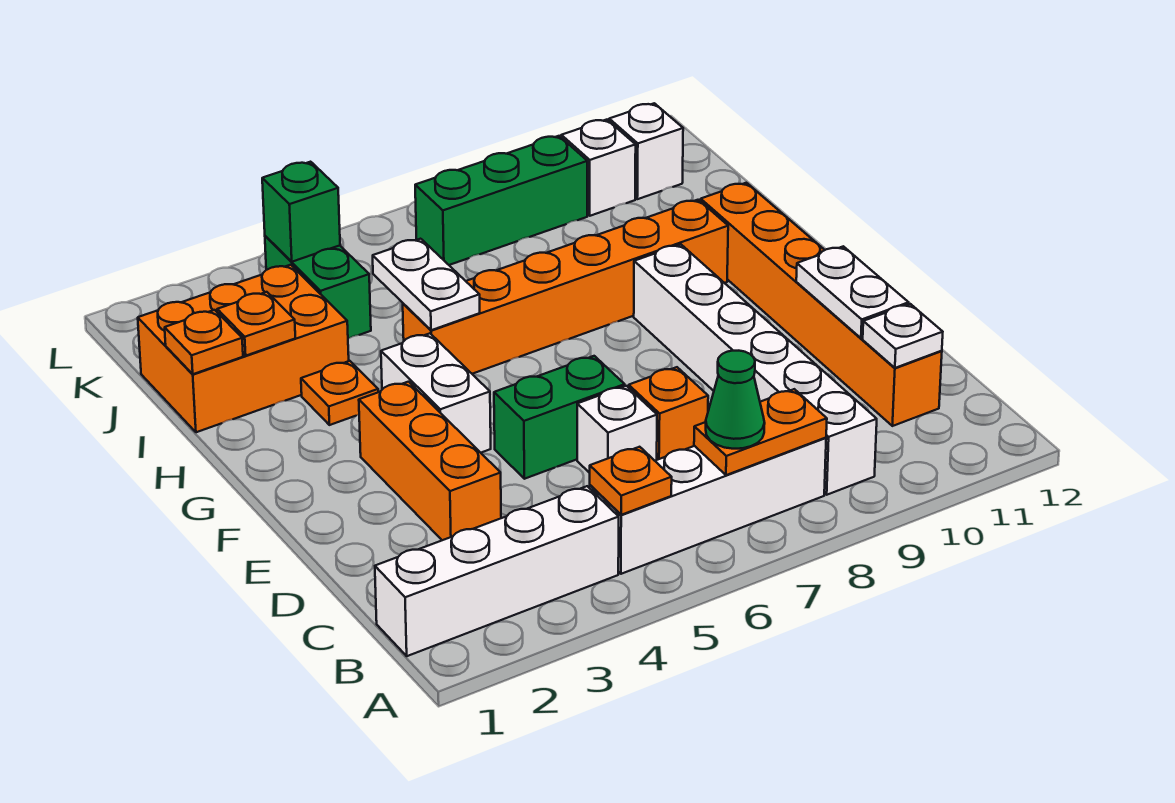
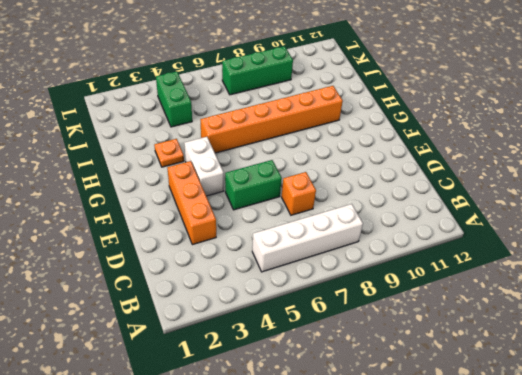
none -> white 1x4 brick [375,486,619,656]
none -> white 1x6 brick [634,244,877,495]
none -> orange 1x6 brick [701,183,942,426]

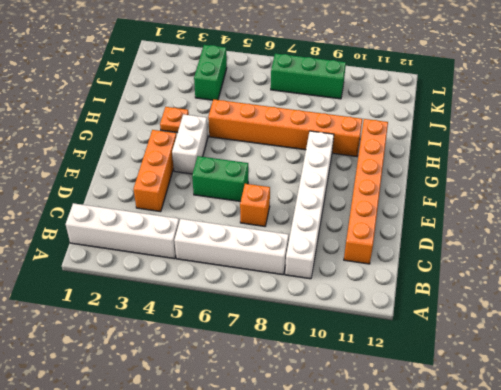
none -> white 1x1 brick [577,386,657,473]
none -> orange 2x3 brick [138,265,349,432]
none -> white 1x1 brick [561,120,636,216]

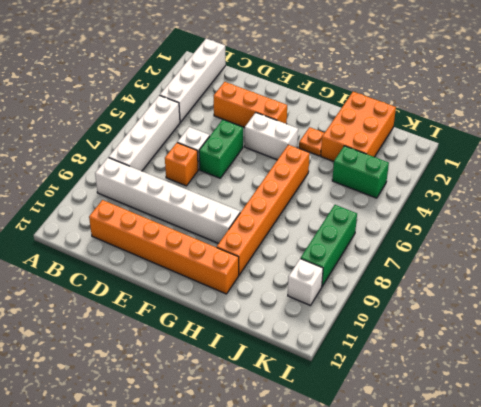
none -> white 1x1 brick [609,103,683,199]
none -> orange 1x1 plate [590,447,672,515]
none -> orange 1x2 plate [694,389,827,475]

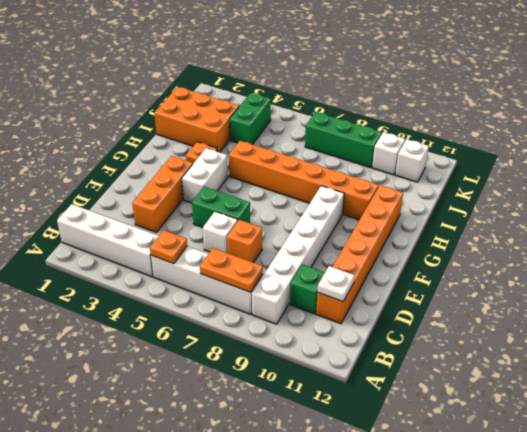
green 1x1 brick [290,264,325,314] -> green 1x1 brick moved to [262,162,340,262]
none -> white 1x2 plate [796,246,909,338]
none -> white 1x2 plate [373,239,480,330]
none -> orange 1x1 plate [165,310,243,374]

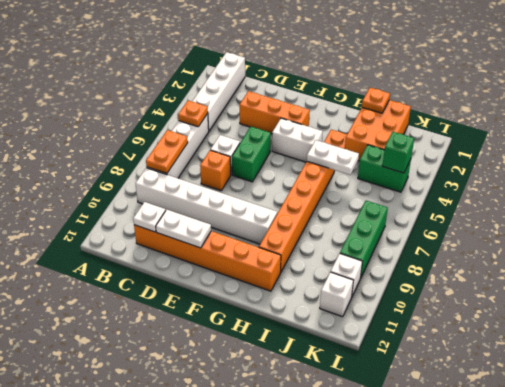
none -> orange 1x1 plate [217,292,295,356]
none -> green 1x1 cone [706,351,765,449]

